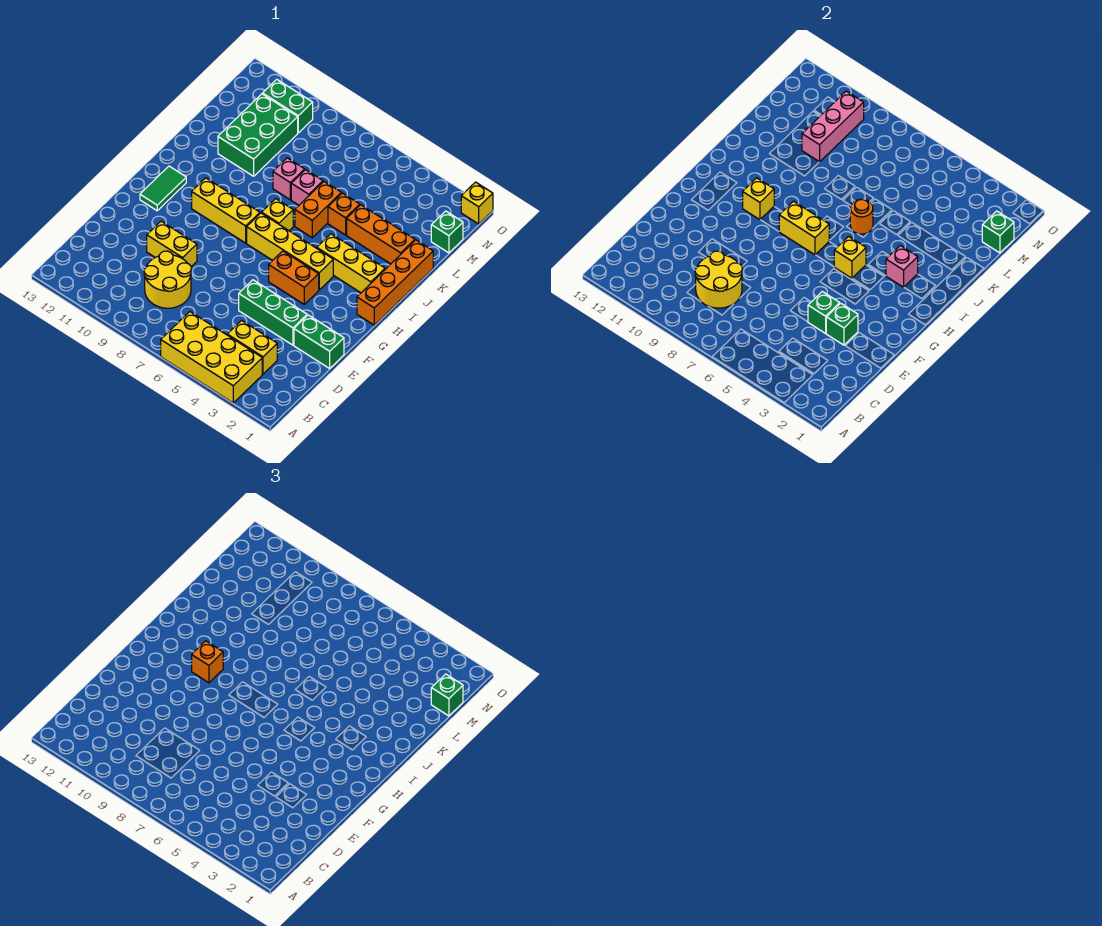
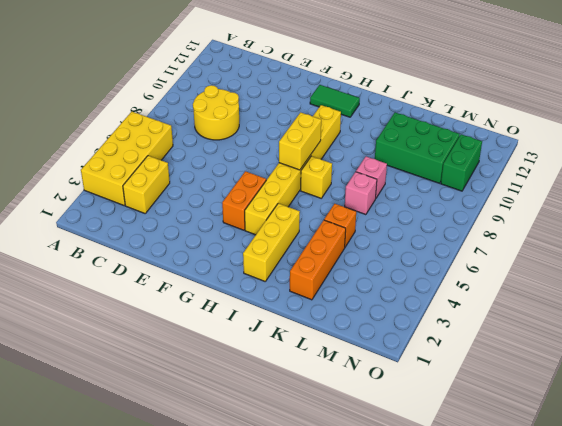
none -> green 1x2 brick [294,315,344,368]
none -> green 1x3 brick [239,280,307,345]
none -> yellow 1x2 brick [147,221,197,267]
none -> orange 1x4 brick [357,240,433,325]

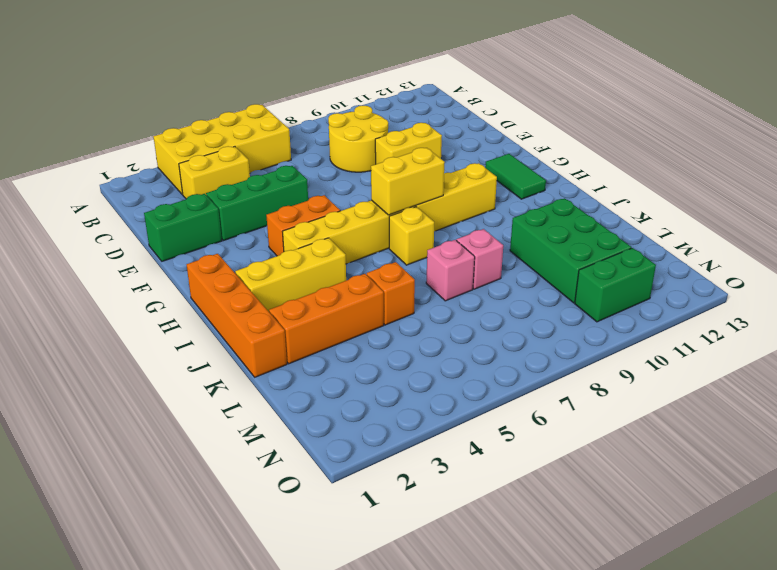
none -> orange 1x2 brick [295,182,341,237]
none -> green 1x1 brick [431,211,463,253]
none -> yellow 1x1 brick [461,182,493,224]
none -> yellow 2x2 round brick [695,251,743,308]

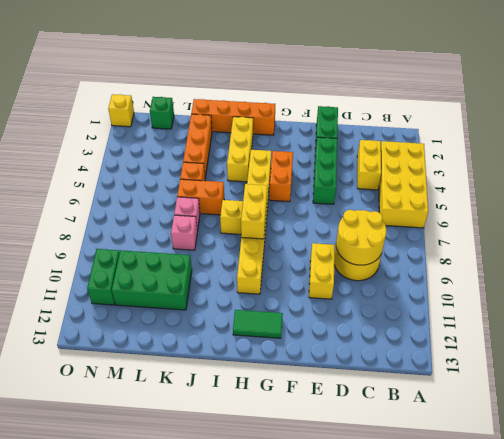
none -> green 1x1 brick [826,303,858,345]
none -> green 1x1 brick [808,292,840,333]
none -> yellow 1x1 brick [834,236,866,278]
none -> yellow 1x1 brick [743,178,774,220]

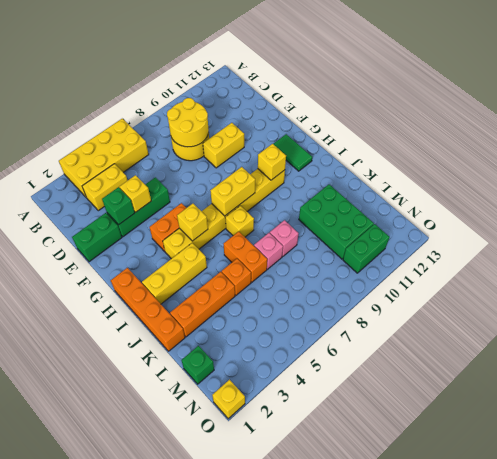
yellow 1x1 brick [119,175,151,212] -> green 1x1 brick [808,292,840,333]
none -> pink 1x1 brick [886,245,918,287]
none -> orange 1x1 round brick [850,199,873,234]
none -> pink 1x3 brick [802,91,864,162]
none -> green 1x1 brick [982,211,1014,253]

